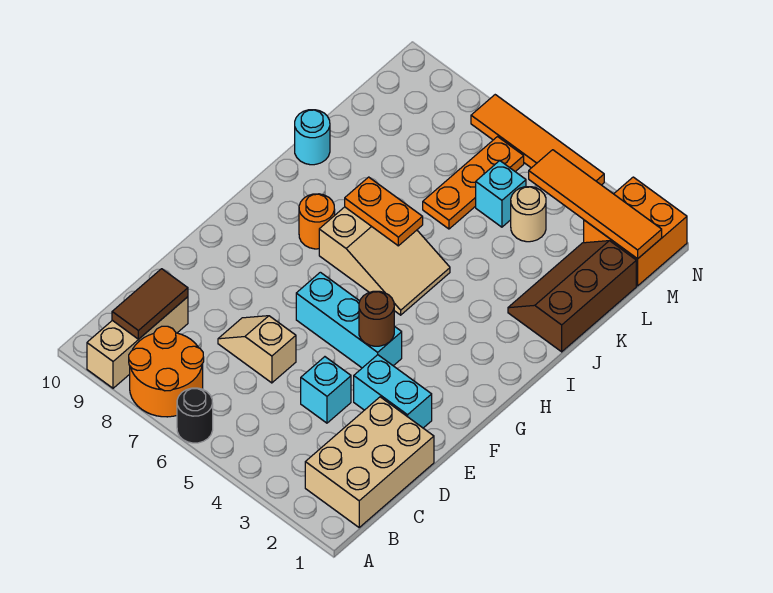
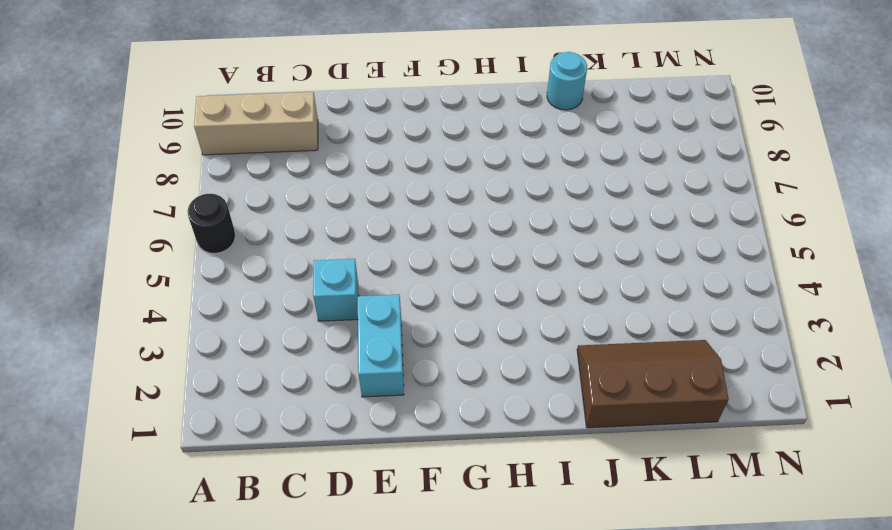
none -> orange 2x2 round brick [129,326,204,417]
none -> tan 2x3 brick [305,397,434,527]
none -> tan 1x2 slope [218,316,296,383]

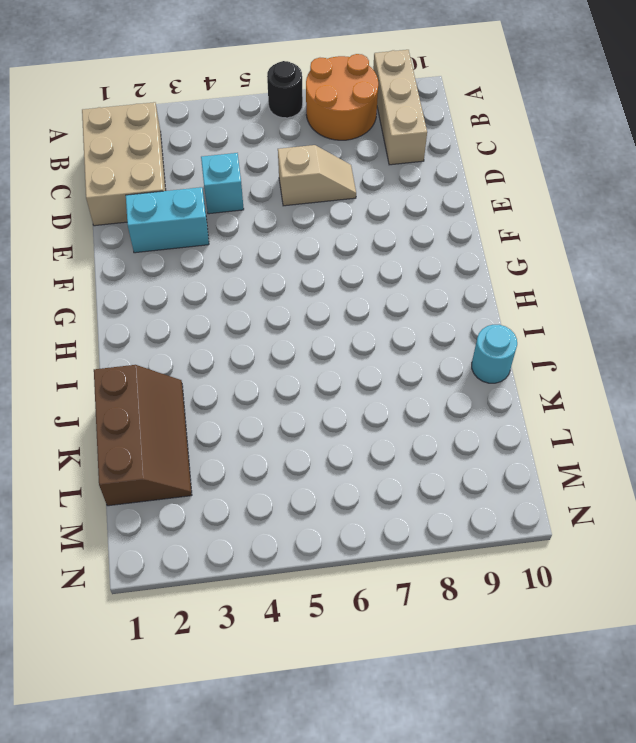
none -> cyan 1x3 brick [296,272,402,368]
none -> tan 2x3 slope [319,207,450,315]
none -> orange 1x1 round brick [299,194,335,249]

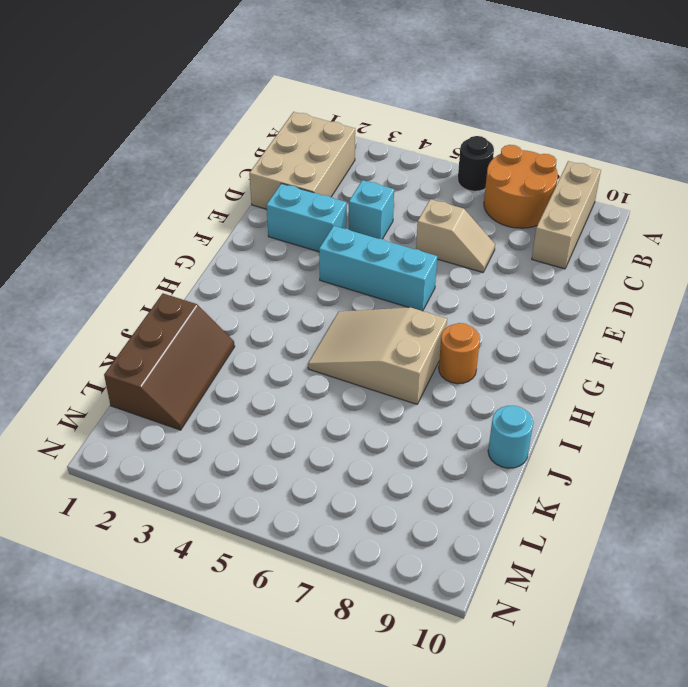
none -> orange 1x3 plate [423,137,524,229]
none -> tan 1x1 round brick [511,187,546,242]
none -> cyan 1x1 brick [476,161,526,227]

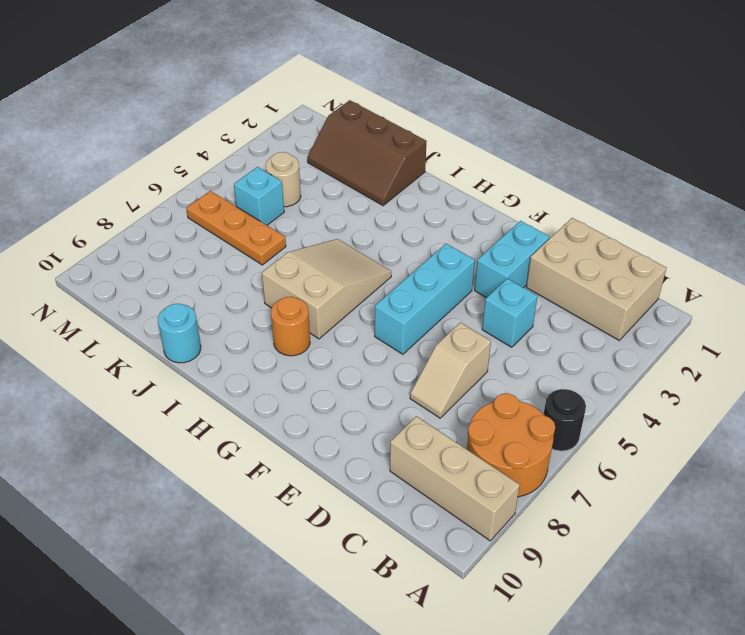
none -> orange 2x2 brick [584,177,687,286]
none -> orange 1x4 tile [471,95,604,185]
none -> brown 1x2 tile [112,269,188,339]

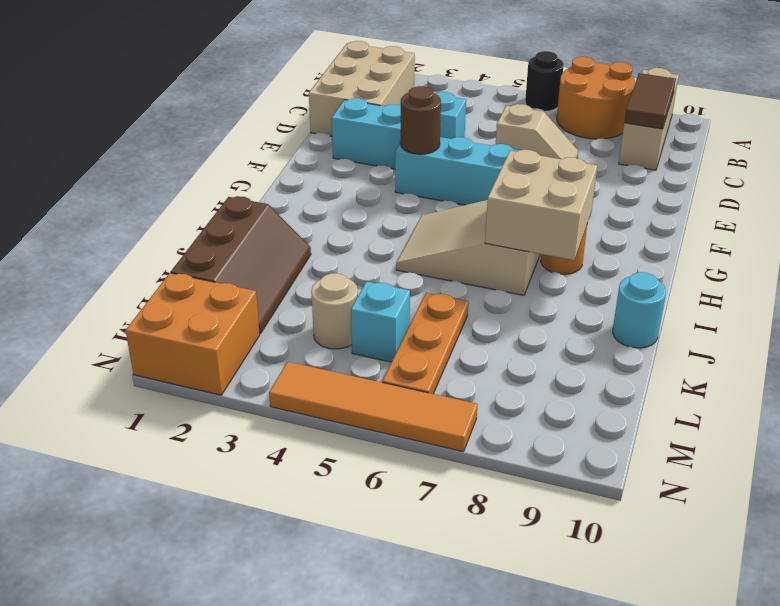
tan 2x2 brick [485,150,597,260] -> orange 1x2 plate [345,177,423,246]
none -> orange 1x4 tile [529,150,662,259]

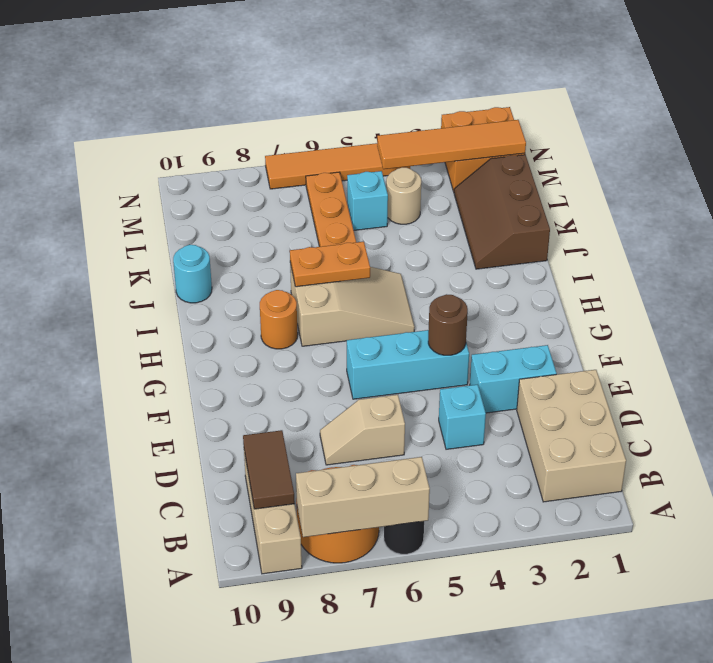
tan 1x3 brick [296,457,430,537] -> none

